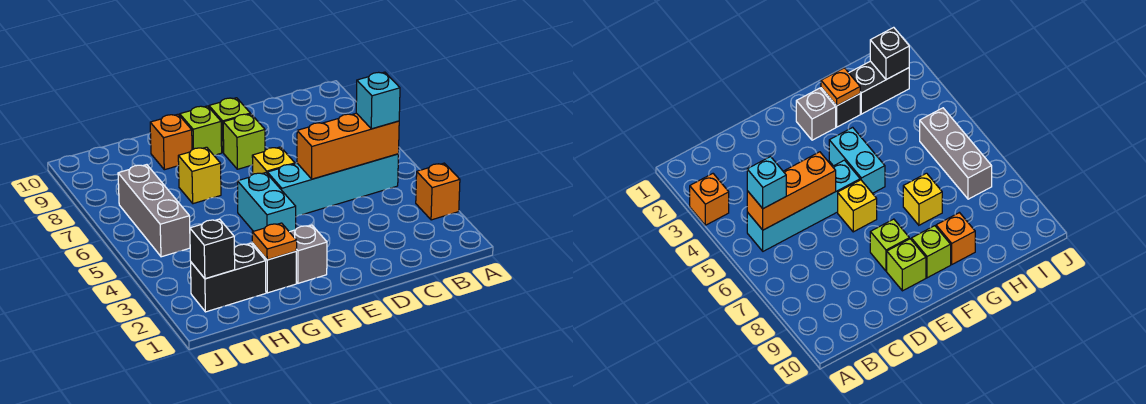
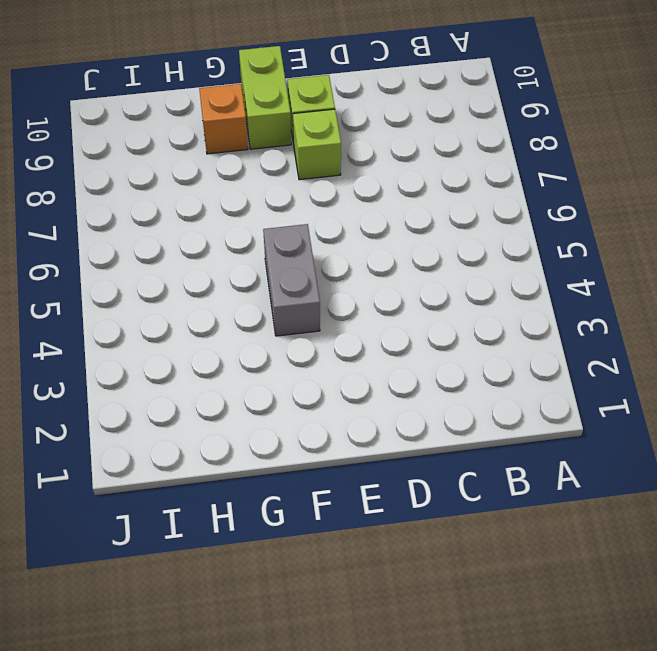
grey 1x2 brick [263,224,320,336] -> cyan 1x2 brick [237,173,296,232]
lime 1x2 brick [239,46,291,149] -> lime 1x1 brick [180,106,222,155]
none -> orange 1x1 brick [416,163,460,220]
none -> cyan 1x4 brick [267,154,398,216]
none -> yellow 1x1 brick [252,147,295,174]

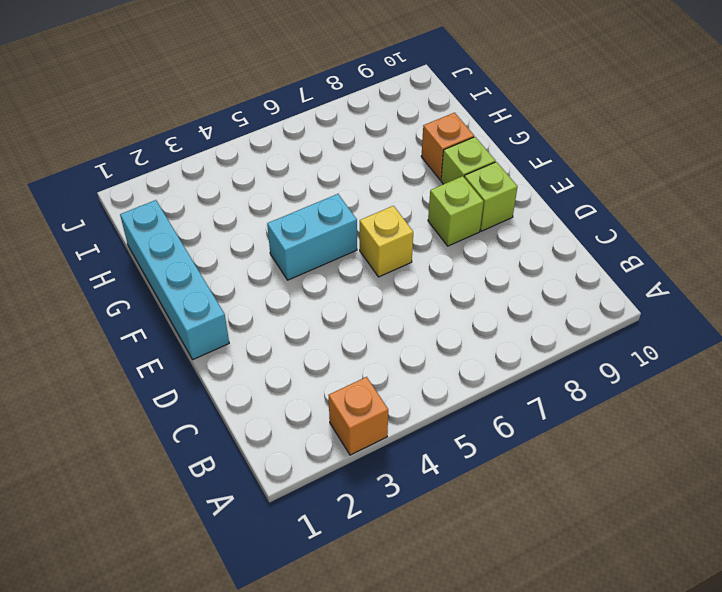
cyan 1x4 brick [120,200,229,360] -> cyan 1x4 brick moved to [267,154,398,216]
none -> grey 1x1 brick [290,225,327,283]
none -> black 1x1 brick [252,243,296,293]
none -> yellow 1x1 brick [178,147,221,204]

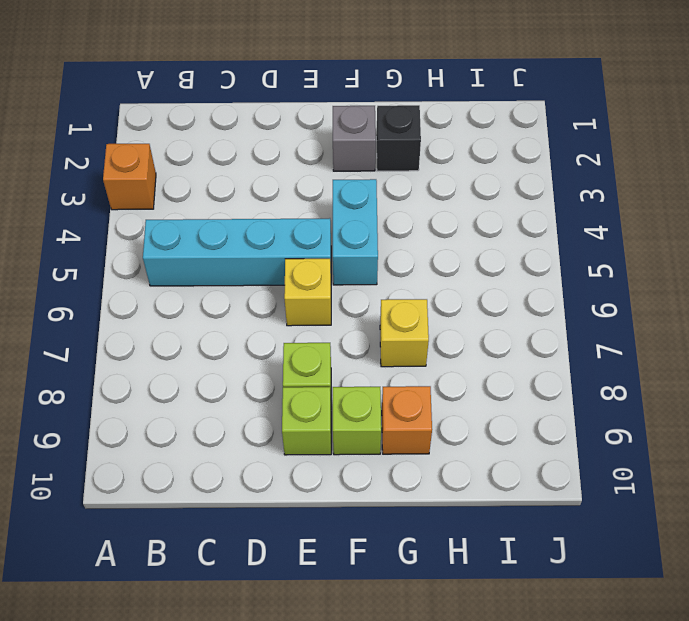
none -> black 1x2 brick [191,243,266,312]
none -> grey 1x3 brick [118,165,190,257]
none -> orange 1x3 brick [297,113,399,179]

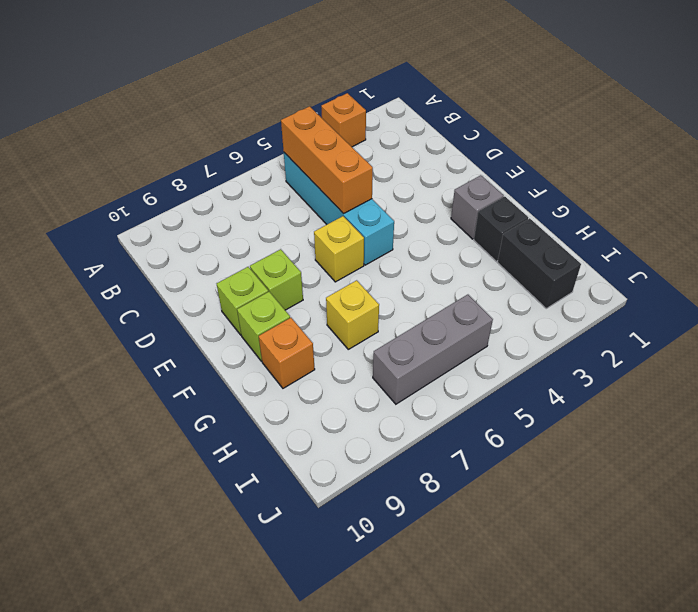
none -> cyan 1x2 brick [237,173,296,232]
none -> orange 1x1 plate [252,223,297,260]
none -> black 1x1 brick [190,219,235,279]

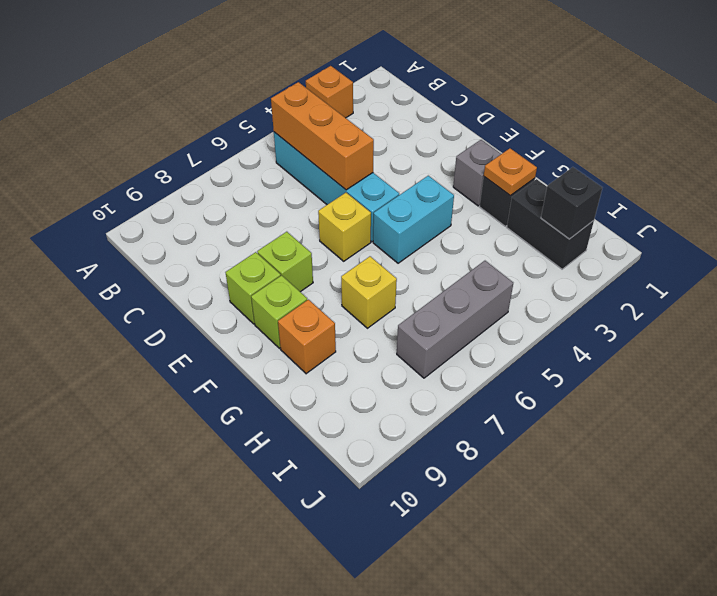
none -> cyan 1x1 brick [356,72,400,129]

